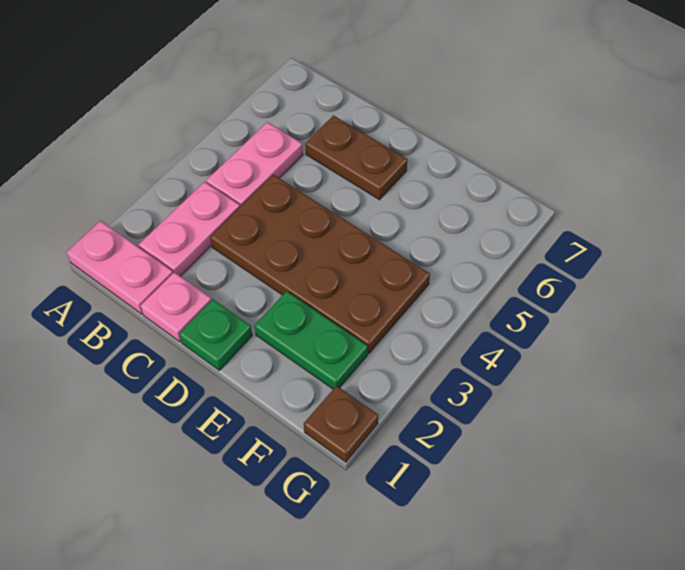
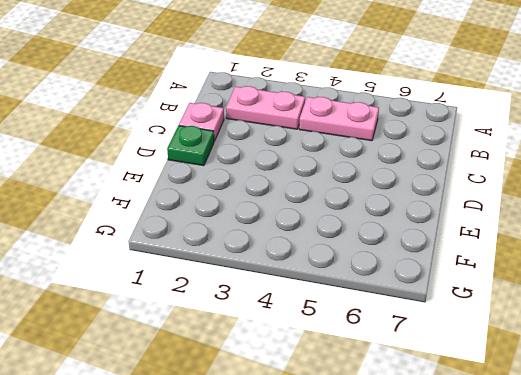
none -> pink 1x2 plate [67,221,173,314]
none -> brown 2x4 plate [210,175,430,353]

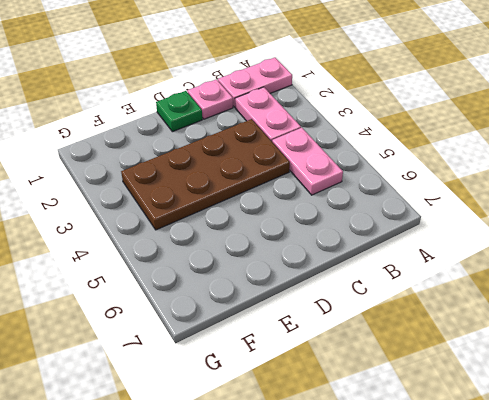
none -> brown 1x2 plate [305,116,407,200]
none -> green 1x2 plate [255,291,368,389]

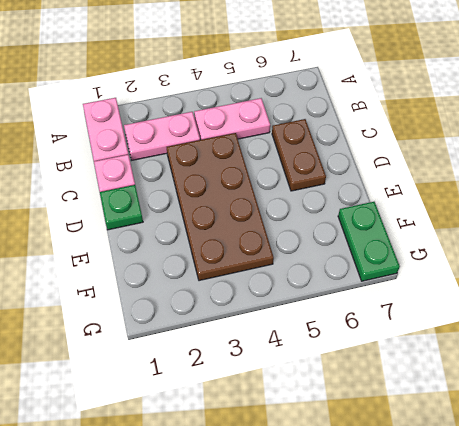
green 1x2 plate [338,202,400,281] -> green 1x2 plate moved to [255,291,368,389]
none -> brown 1x1 plate [304,386,378,462]

